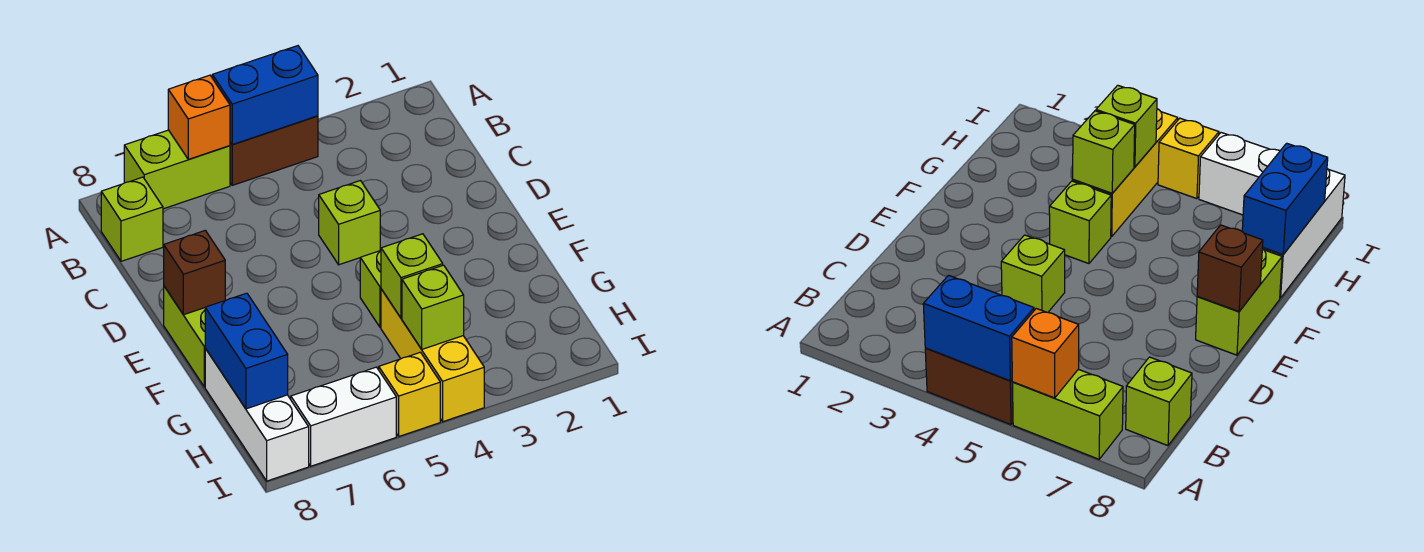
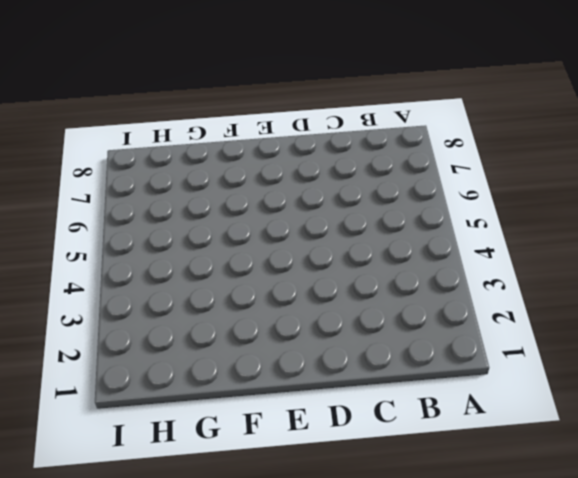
none -> brown 1x2 brick [230,116,318,185]
none -> lime 1x2 brick [124,130,230,209]
none -> lime 1x1 brick [101,177,163,261]

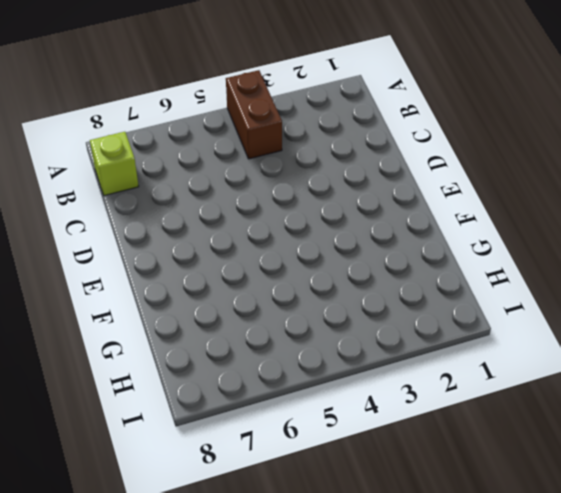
brown 1x2 brick [226,70,282,159] -> brown 1x2 brick turned to [230,116,318,185]
none -> lime 1x2 brick [124,130,230,209]
none -> lime 1x1 brick [319,181,380,265]
none -> lime 1x2 brick [164,286,205,387]

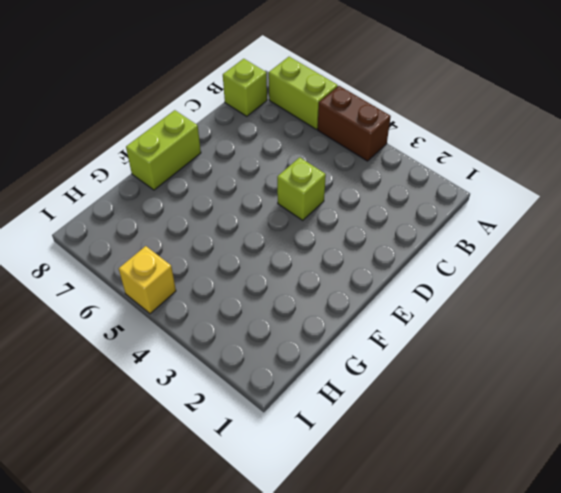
none -> lime 1x1 brick [360,251,381,328]
none -> yellow 1x3 brick [381,289,484,422]
none -> white 1x3 brick [205,348,309,481]

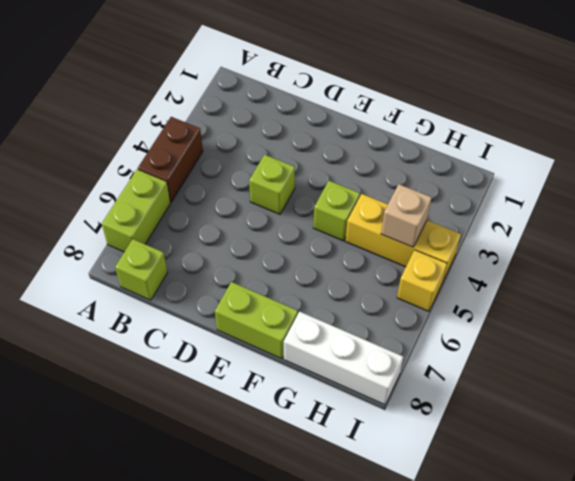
tan 1x1 brick [381,184,432,247] -> lime 1x1 brick [402,265,464,349]
none -> white 1x2 brick [291,367,396,466]
none -> blue 1x2 brick [212,46,318,145]
none -> orange 1x1 brick [168,75,230,159]

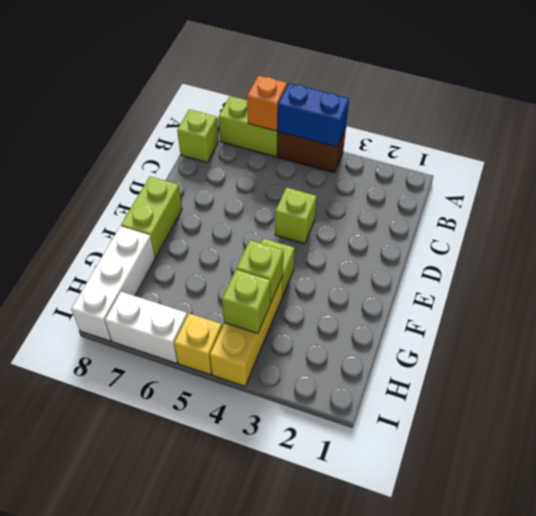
none -> brown 1x1 brick [164,230,225,315]
none -> blue 1x2 brick [205,293,288,409]

